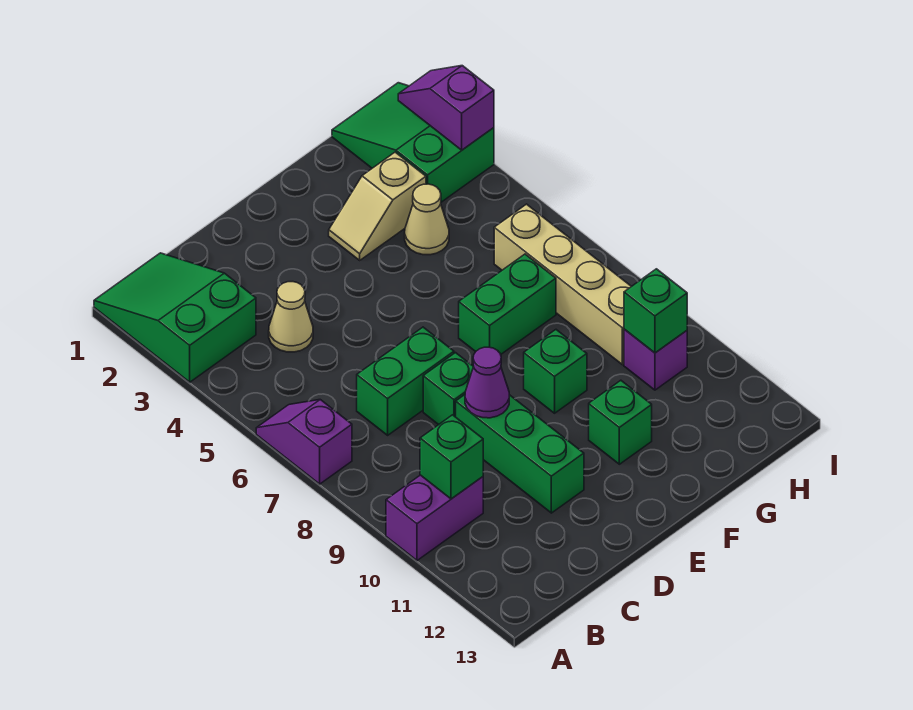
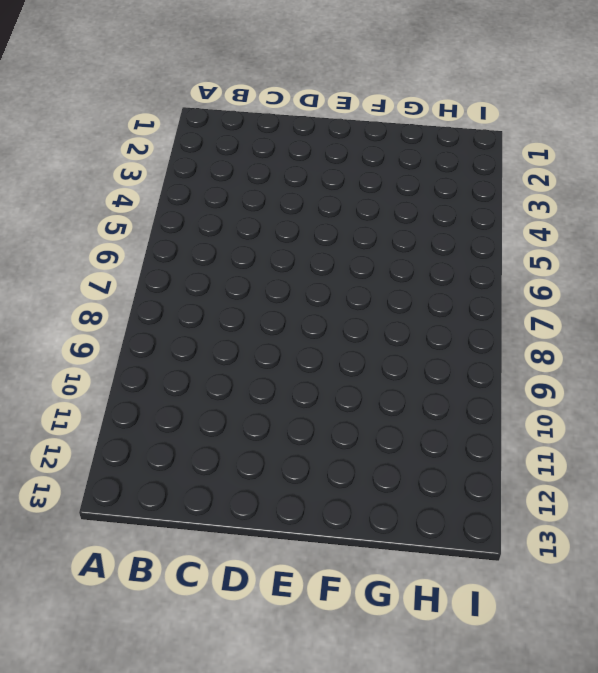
none -> green 2x3 slope [94,253,256,382]
none -> purple 1x2 slope [256,400,352,484]
none -> purple 1x2 brick [386,475,483,560]

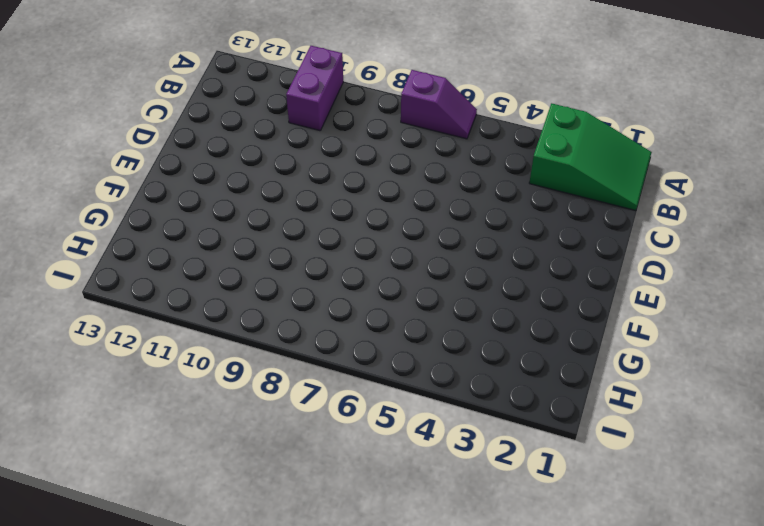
none -> tan 1x1 cone [269,282,313,352]
none -> green 1x2 brick [357,327,454,435]
none -> green 1x1 brick [423,353,473,425]

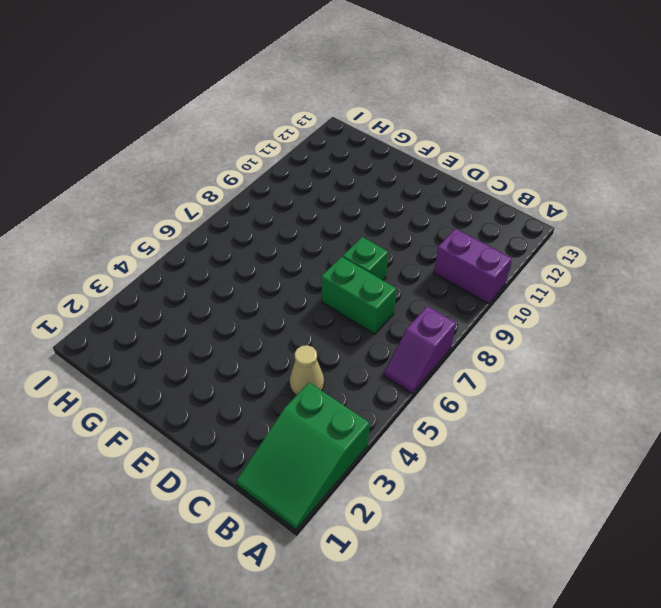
none -> green 1x3 brick [456,395,584,513]
none -> tan 1x2 slope [329,152,426,260]
none -> green 1x2 brick [459,254,556,354]

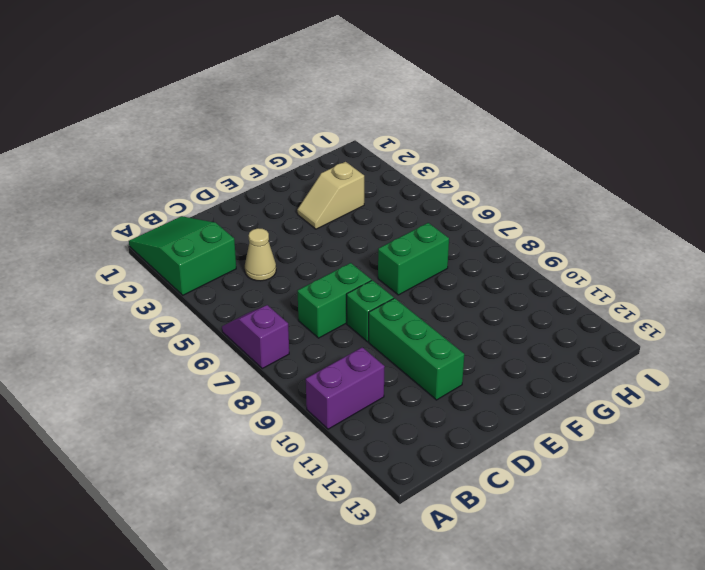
none -> green 1x1 brick [524,330,587,413]
none -> green 1x1 brick [589,380,652,464]
none -> tan 1x1 cone [405,184,449,255]

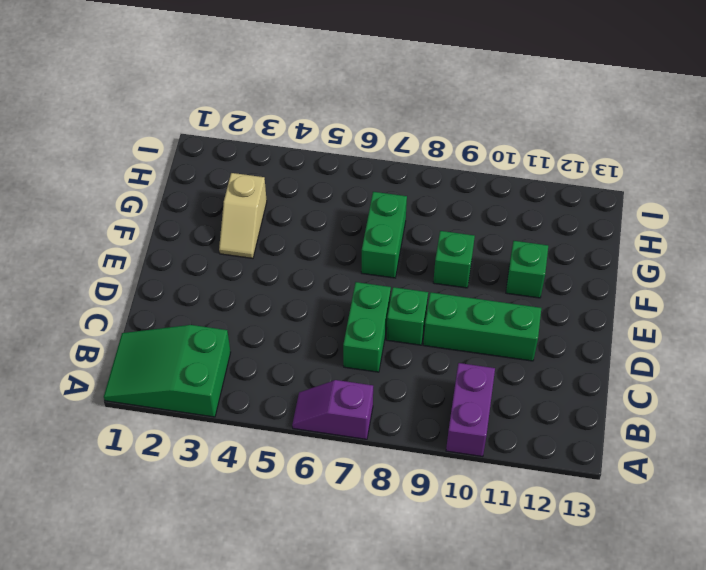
none -> tan 1x1 cone [269,282,313,352]
none -> tan 1x1 cone [405,184,449,255]
none -> green 2x3 slope [332,83,494,202]

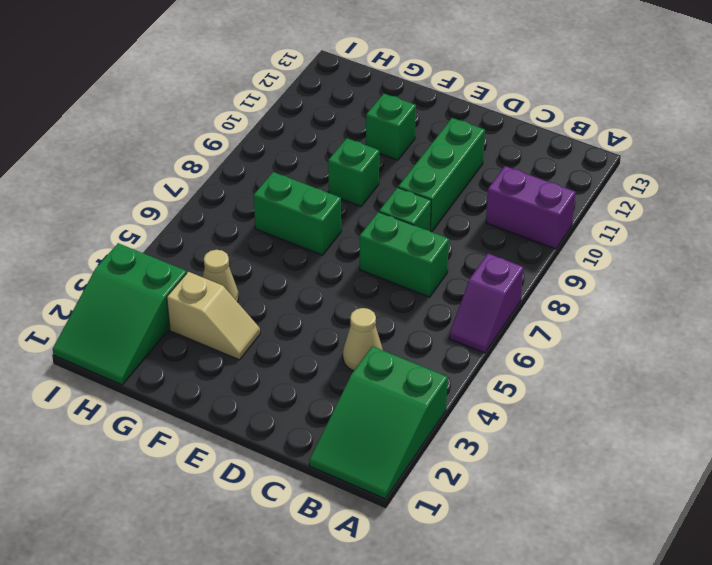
none -> tan 1x4 brick [494,204,631,365]
none -> purple 1x1 brick [624,329,687,390]
none -> green 1x1 brick [420,415,483,499]

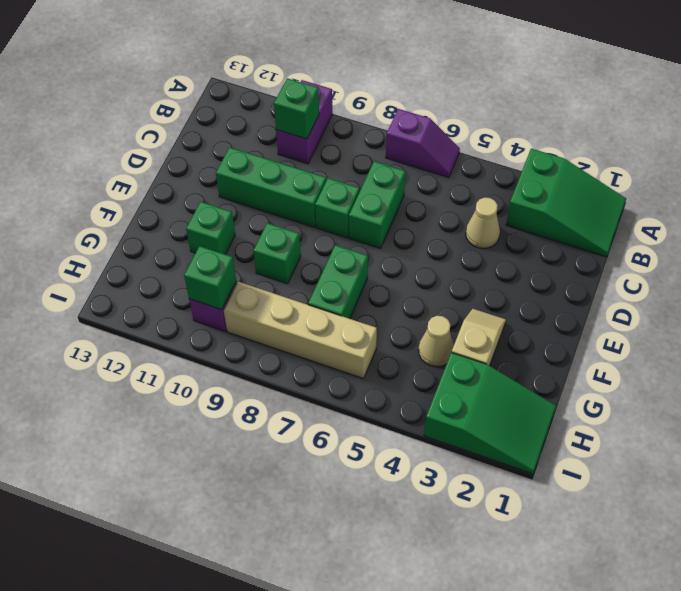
none -> purple 1x1 cone [465,347,509,418]
none -> purple 1x2 slope [398,66,494,150]

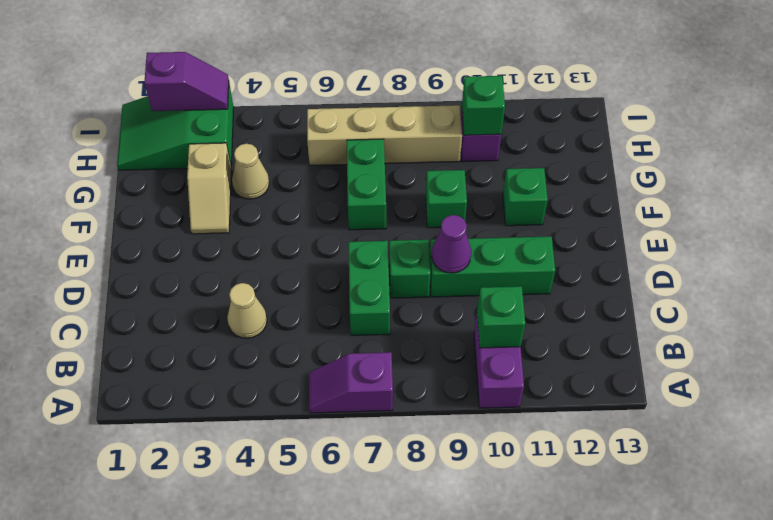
purple 1x2 slope [144,52,229,111] -> purple 1x2 slope turned to [398,66,494,150]
none -> green 2x3 slope [94,253,256,382]

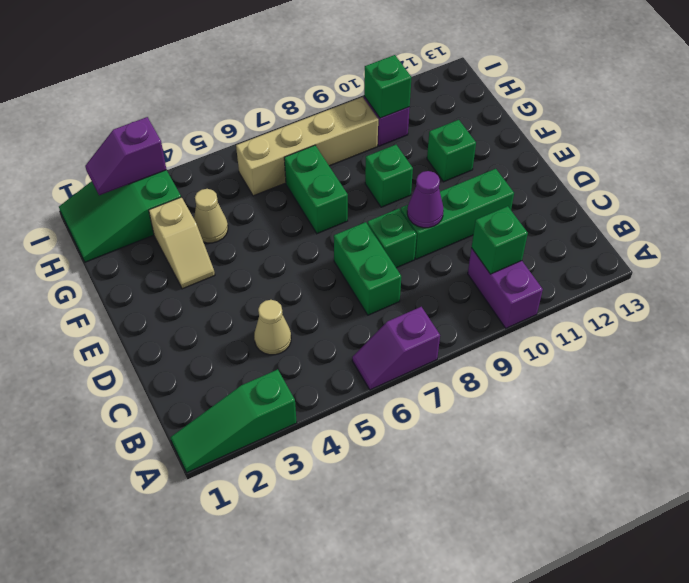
green 1x3 slope [170,369,297,473] -> green 2x3 slope [94,253,256,382]

